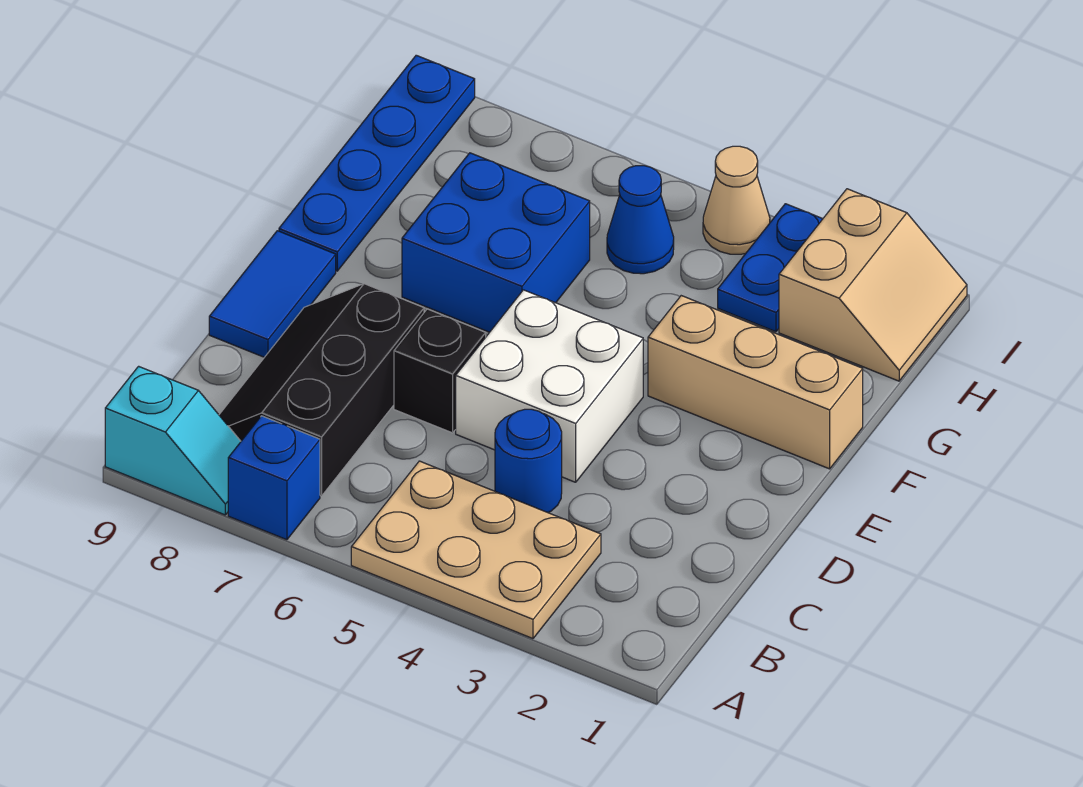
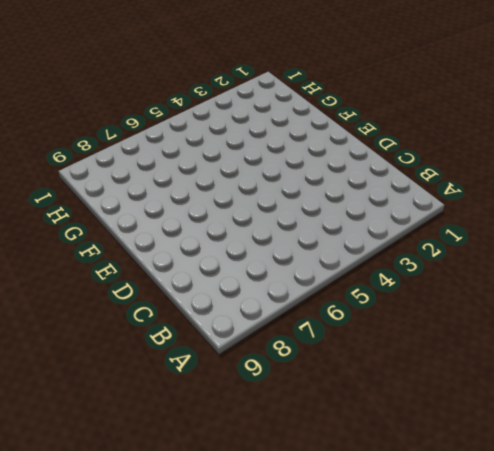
none -> tan 2x3 plate [351,461,601,639]
none -> blue 1x1 brick [228,416,320,540]
none -> cyan 1x2 slope [105,366,241,515]

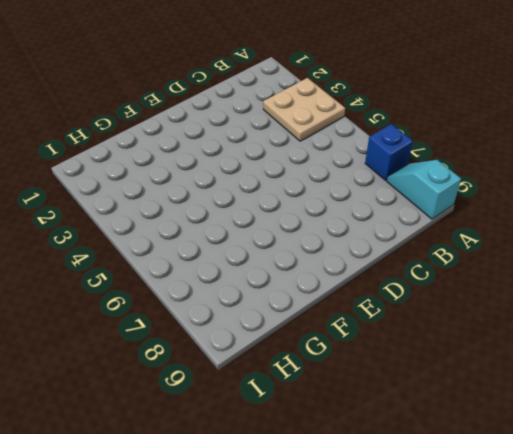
tan 2x2 plate [263,78,345,141] -> tan 2x3 plate [351,461,601,639]
none -> black 2x3 slope [219,284,424,496]
none -> blue 1x1 round brick [495,409,562,513]
none -> white 2x2 brick [456,290,643,482]

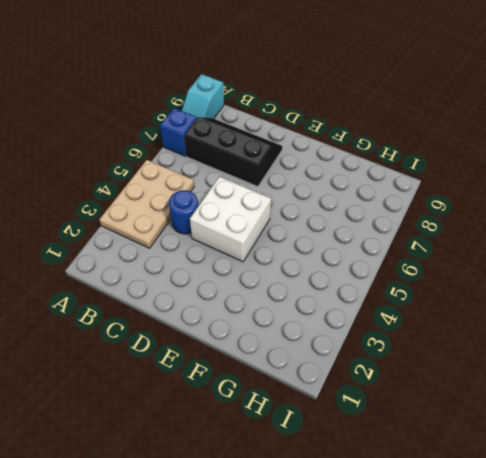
none -> black 1x1 brick [394,309,486,433]
none -> blue 1x2 tile [209,231,336,357]
none -> tan 1x3 brick [648,296,863,469]

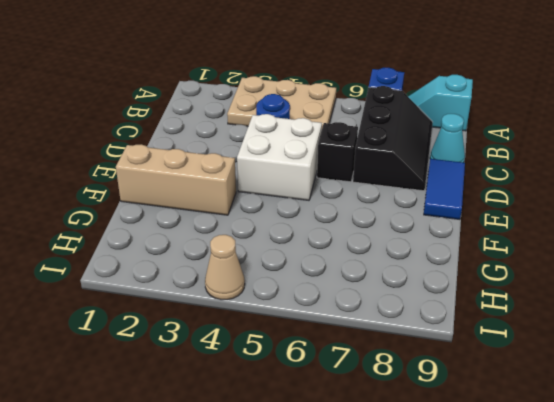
cyan 1x1 cone [430,114,465,163] -> none
none -> blue 2x2 brick [402,153,590,332]
none -> blue 1x4 plate [279,55,475,271]
none -> tan 2x2 slope [779,189,967,381]

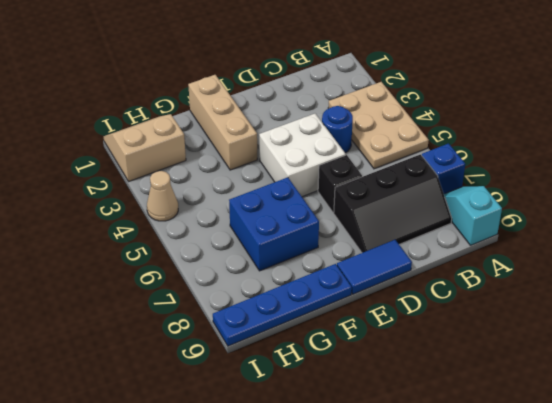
none -> blue 1x2 plate [718,204,822,332]
none -> blue 1x1 cone [607,166,674,274]

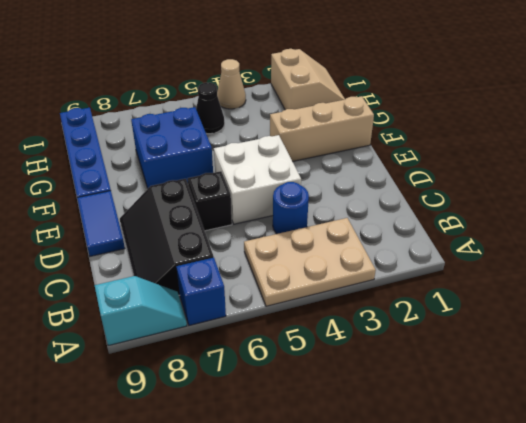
black 1x1 cone [196,83,225,134] -> blue 1x1 cone [607,166,674,274]
none -> blue 1x2 plate [718,204,822,332]

